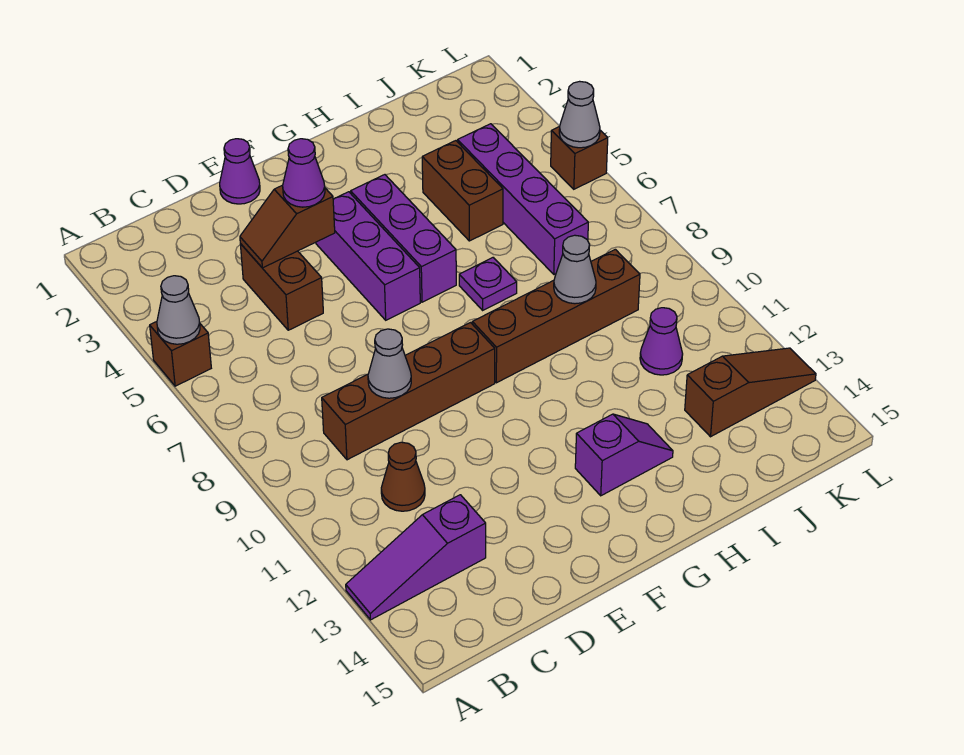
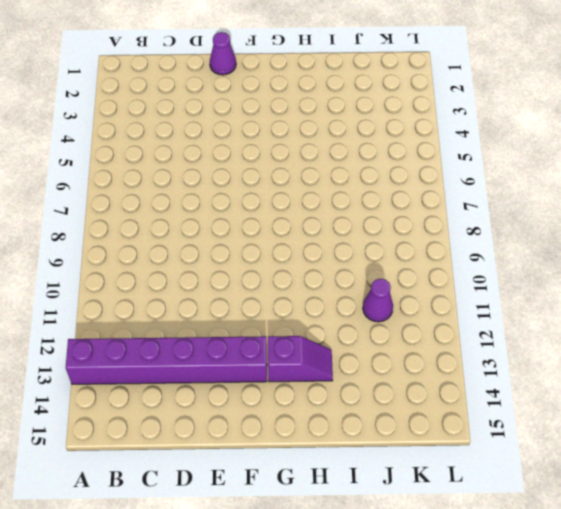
purple 1x6 brick [66,336,267,384] -> purple 1x3 slope [346,495,486,620]
none -> brown 1x1 brick [150,322,211,386]
none -> brown 1x4 brick [322,323,495,460]
none -> brown 1x1 cone [381,442,425,511]

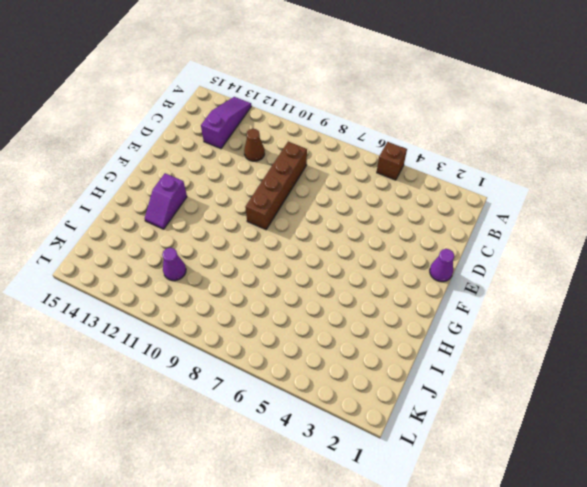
none -> brown 1x2 brick [240,244,323,330]
none -> purple 1x3 brick [316,192,420,320]
none -> purple 1x3 brick [351,175,456,302]

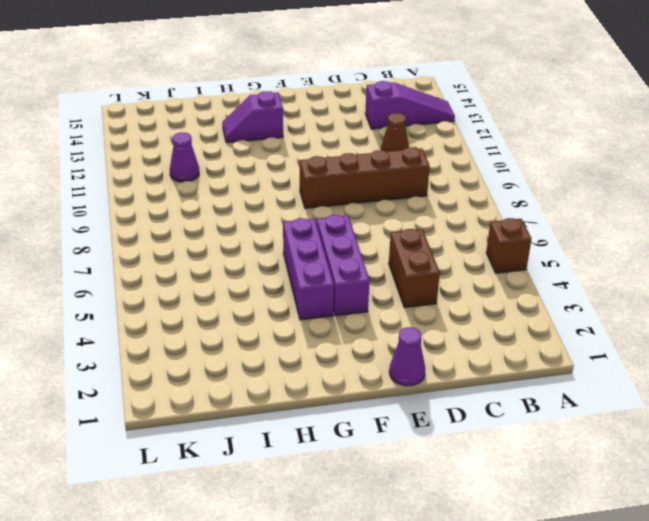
none -> brown 1x4 brick [472,249,640,383]
none -> purple 1x1 plate [459,258,517,310]
none -> brown 1x2 brick [422,141,503,241]

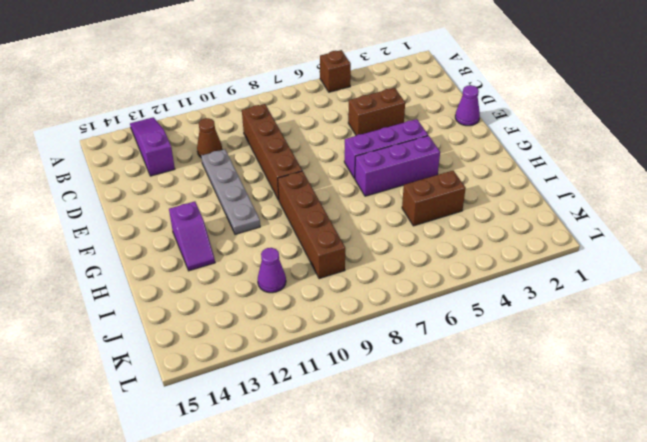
grey 1x4 plate [201,149,260,234] -> none
none -> purple 1x1 plate [459,258,517,310]
none -> purple 1x4 brick [458,124,588,274]
none -> brown 1x3 slope [685,348,816,437]

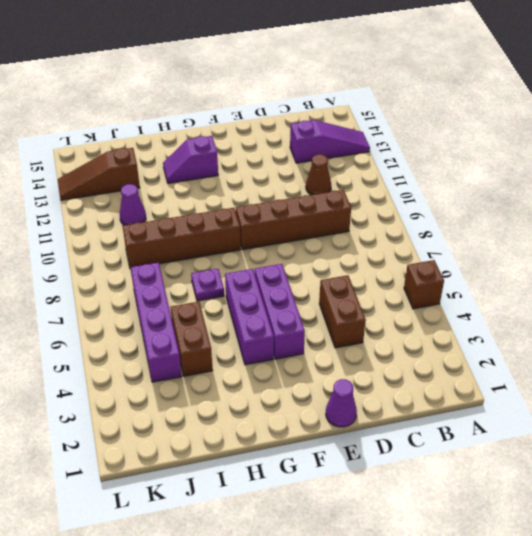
none -> brown 1x1 brick [551,126,608,189]
none -> grey 1x1 cone [157,276,200,344]
none -> brown 1x2 slope [240,185,335,268]

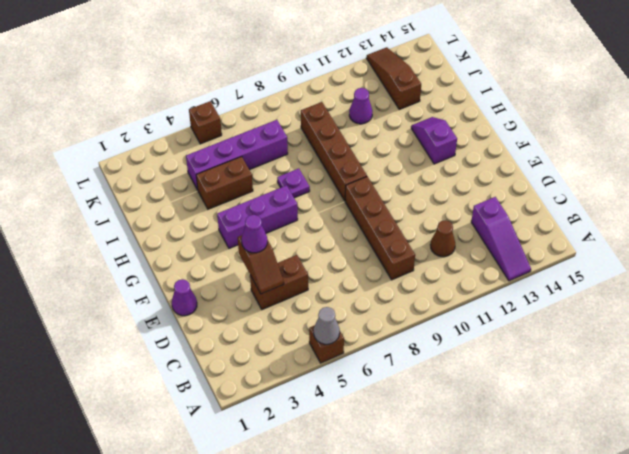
none -> purple 1x3 brick [316,192,420,320]
none -> grey 1x1 cone [368,329,411,398]
none -> grey 1x1 cone [554,235,596,304]

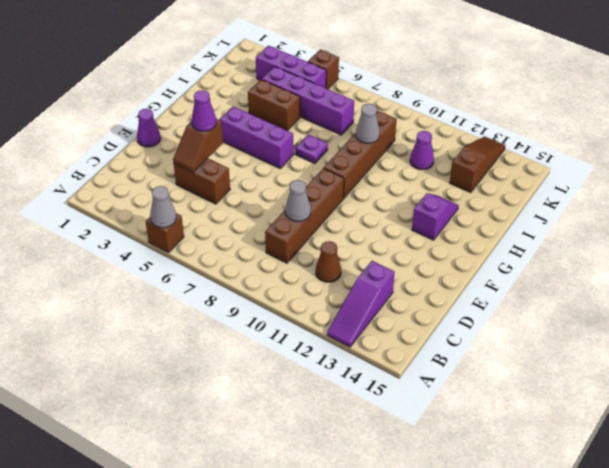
purple 1x3 brick [256,46,326,88] -> purple 1x3 brick moved to [316,192,420,320]
none -> grey 1x1 cone [559,81,600,148]

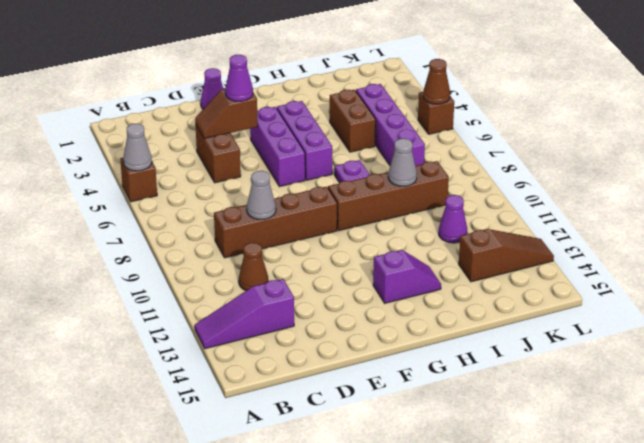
brown 1x1 cone [423,59,450,104] -> grey 1x1 cone [559,81,600,148]

